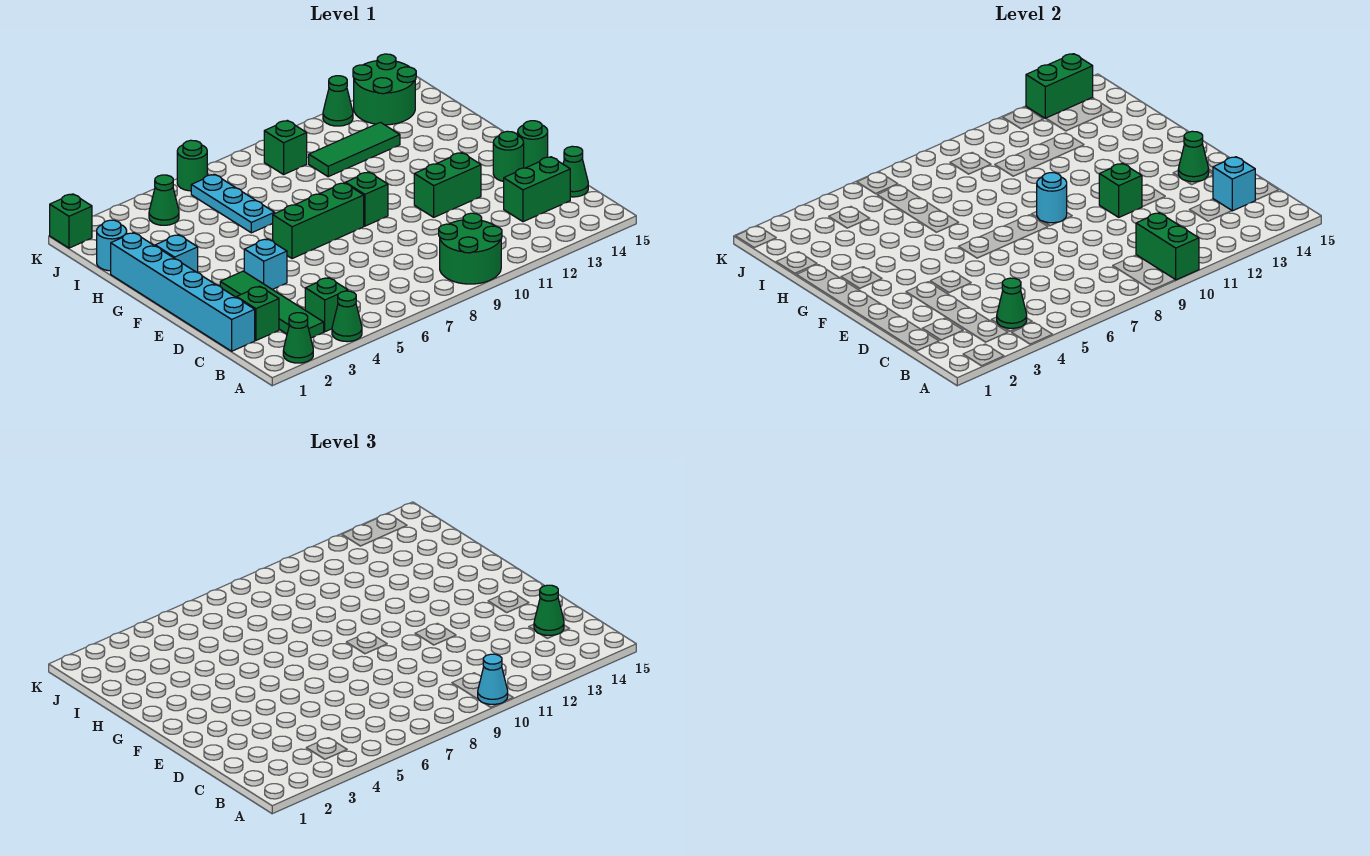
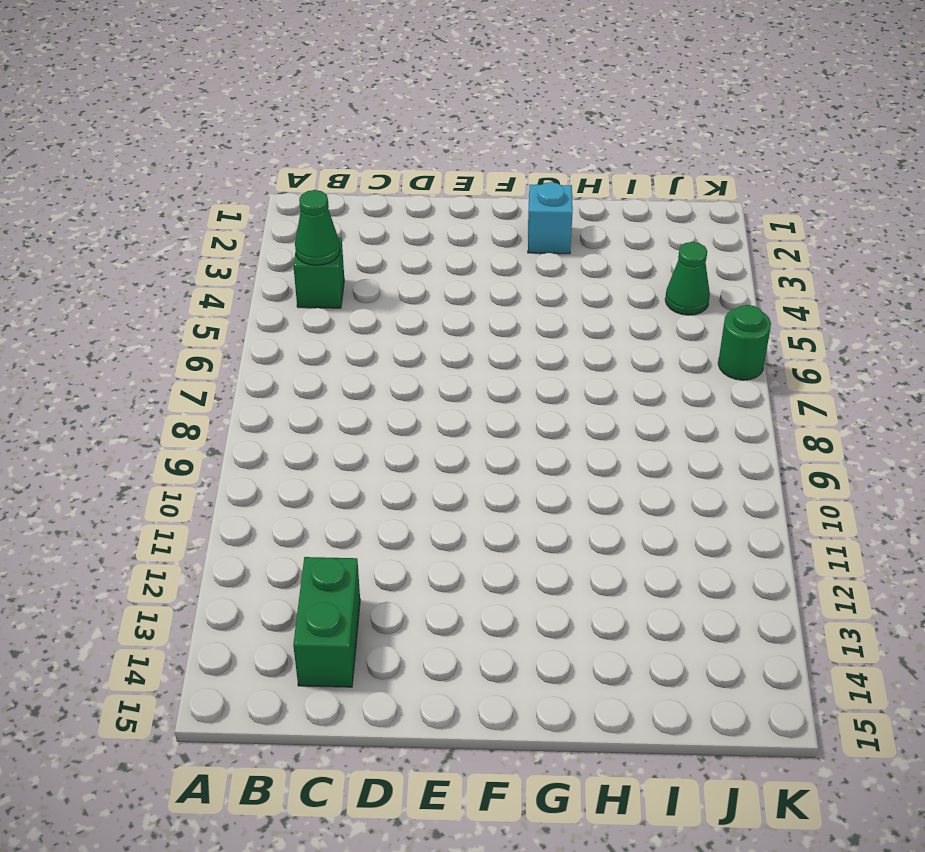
none -> green 1x1 cone [283,313,313,363]
none -> green 1x1 cone [332,291,362,342]
none -> green 2x2 round brick [439,213,502,284]
none -> green 1x4 tile [220,271,324,338]

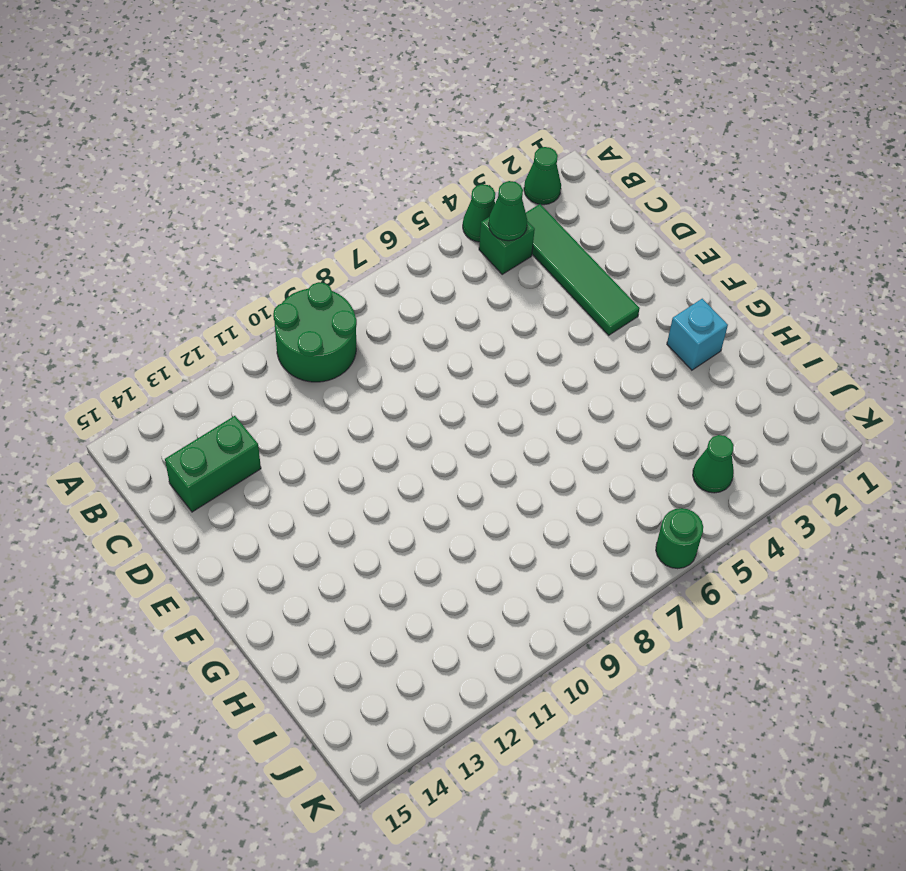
none -> cyan 1x6 brick [111,233,255,351]
none -> green 1x1 brick [237,286,279,340]
none -> green 1x1 cone [563,146,588,197]
none -> cyan 1x1 brick [244,239,287,289]

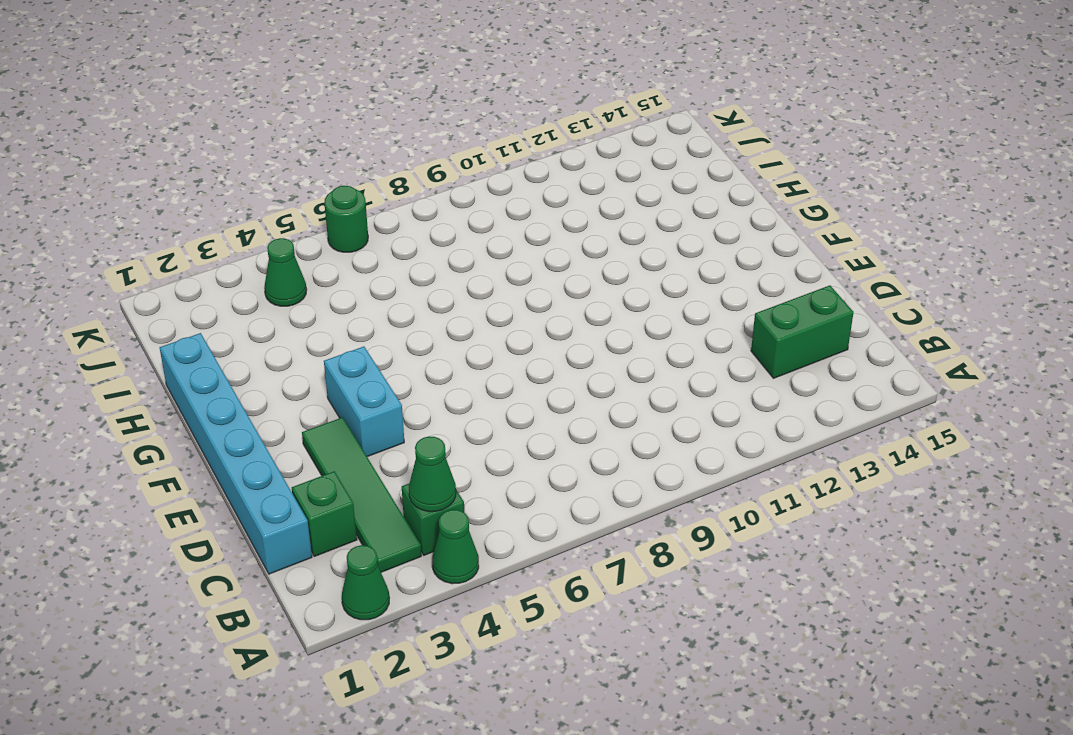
cyan 1x2 brick [324,347,404,457] -> cyan 1x1 brick [244,239,287,289]
none -> green 2x2 round brick [439,213,502,284]
none -> green 1x1 cone [563,146,588,197]
none -> green 1x2 brick [414,153,481,217]
none -> green 1x1 round brick [493,131,524,181]

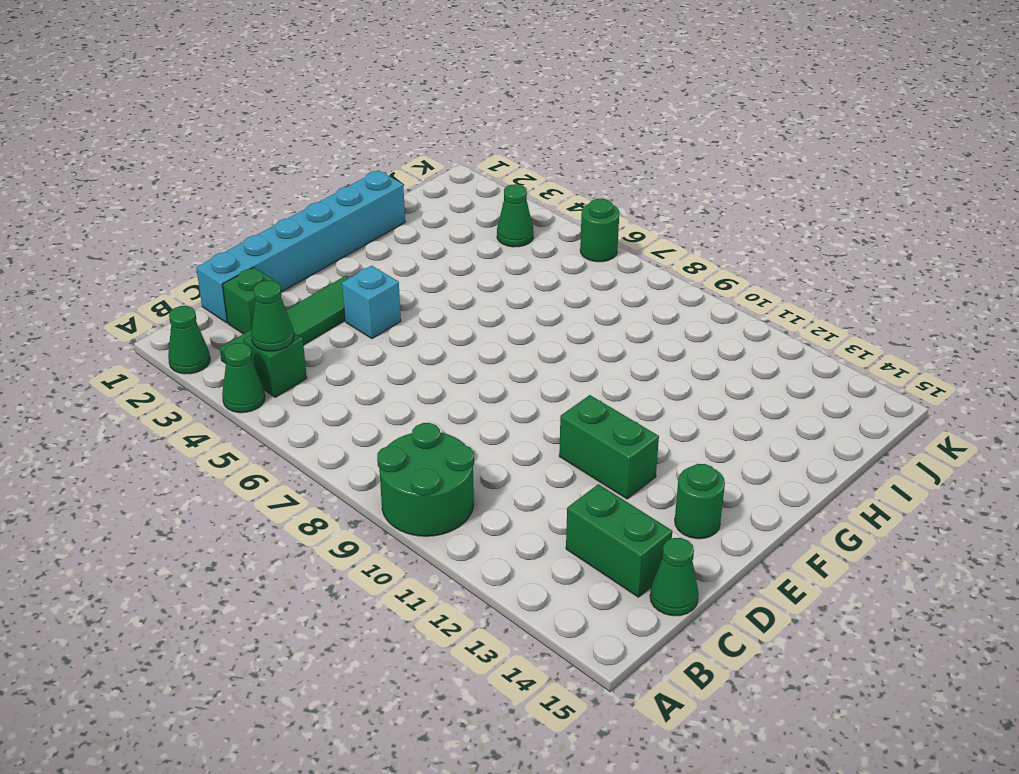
none -> green 1x1 round brick [518,121,548,168]
none -> green 1x3 brick [273,183,364,259]
none -> green 1x1 brick [346,172,388,226]
none -> cyan 1x1 brick [155,235,198,272]

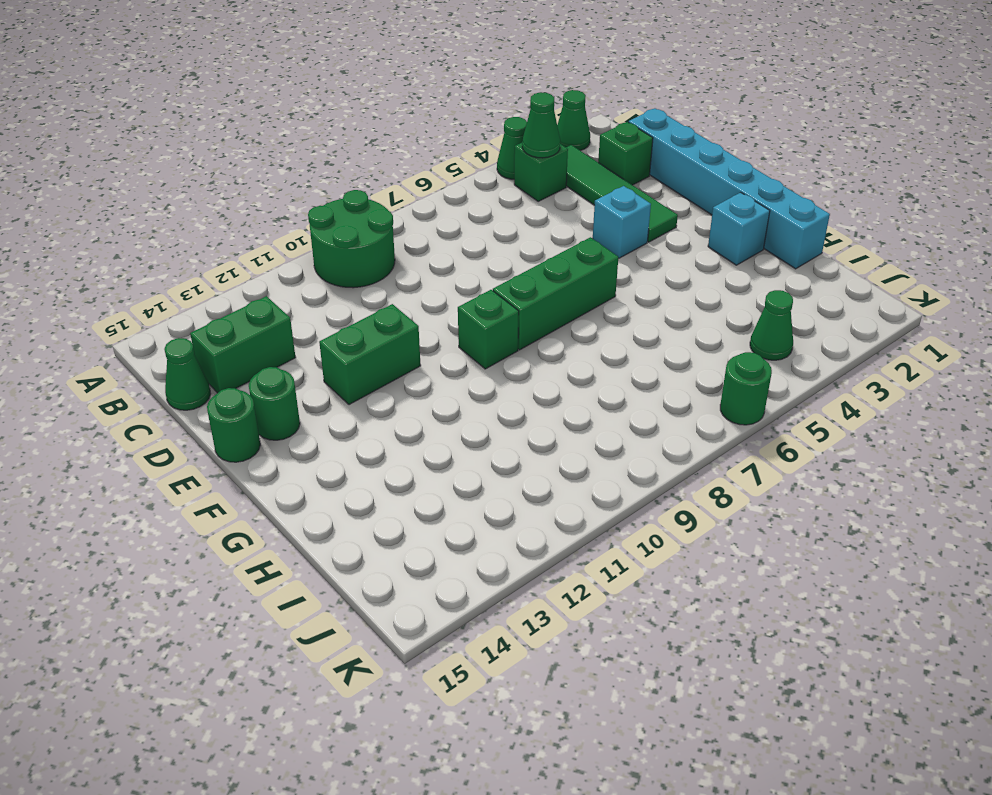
none -> cyan 1x3 plate [191,174,275,233]
none -> cyan 1x1 round brick [97,220,127,271]
none -> green 1x3 tile [309,122,400,177]
none -> green 1x1 brick [264,120,307,175]

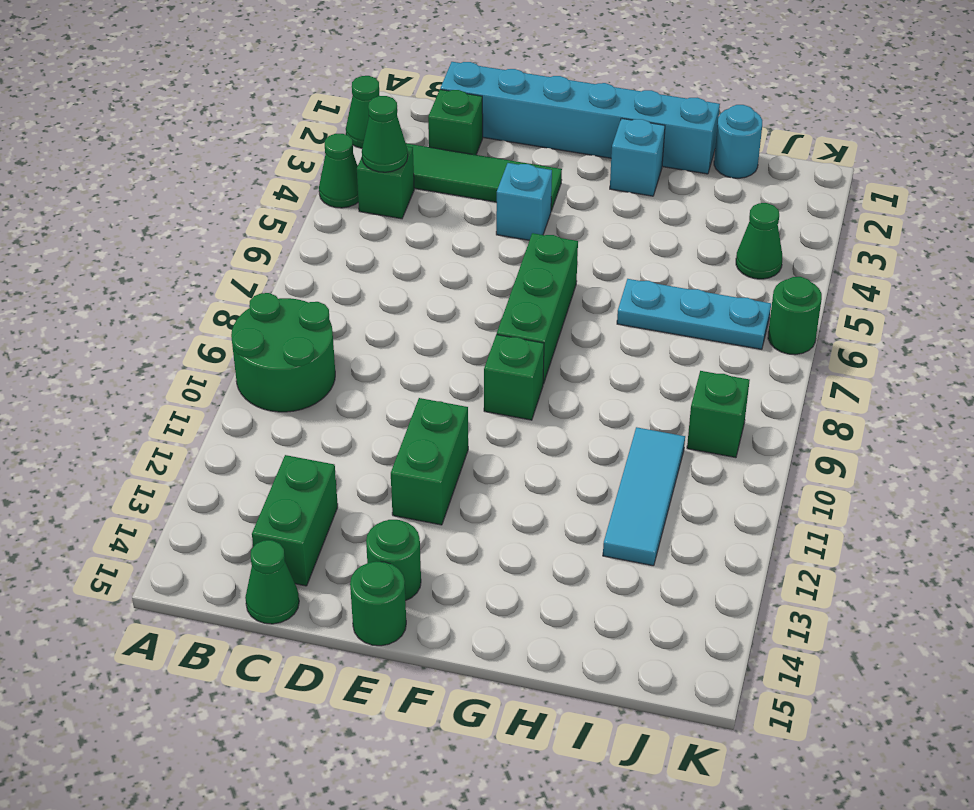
cyan 1x3 tile [603,427,685,566] -> green 1x3 tile [309,122,400,177]
none -> green 2x2 round brick [353,54,416,125]
none -> green 1x1 brick [50,194,92,248]
none -> green 1x1 cone [323,76,353,126]
none -> green 1x2 brick [1136,213,1199,280]

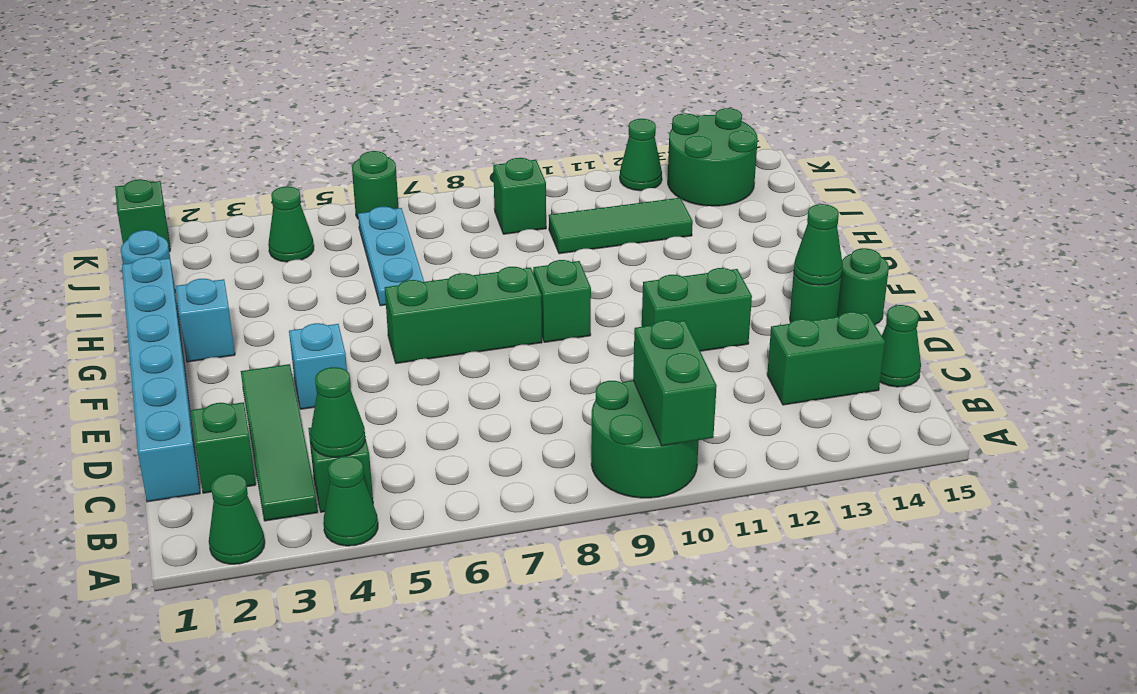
none -> cyan 1x1 brick [1213,157,1255,211]
none -> green 1x1 brick [1099,163,1142,217]
none -> cyan 1x1 round brick [1037,173,1067,223]
none -> green 1x2 brick [1026,54,1093,119]

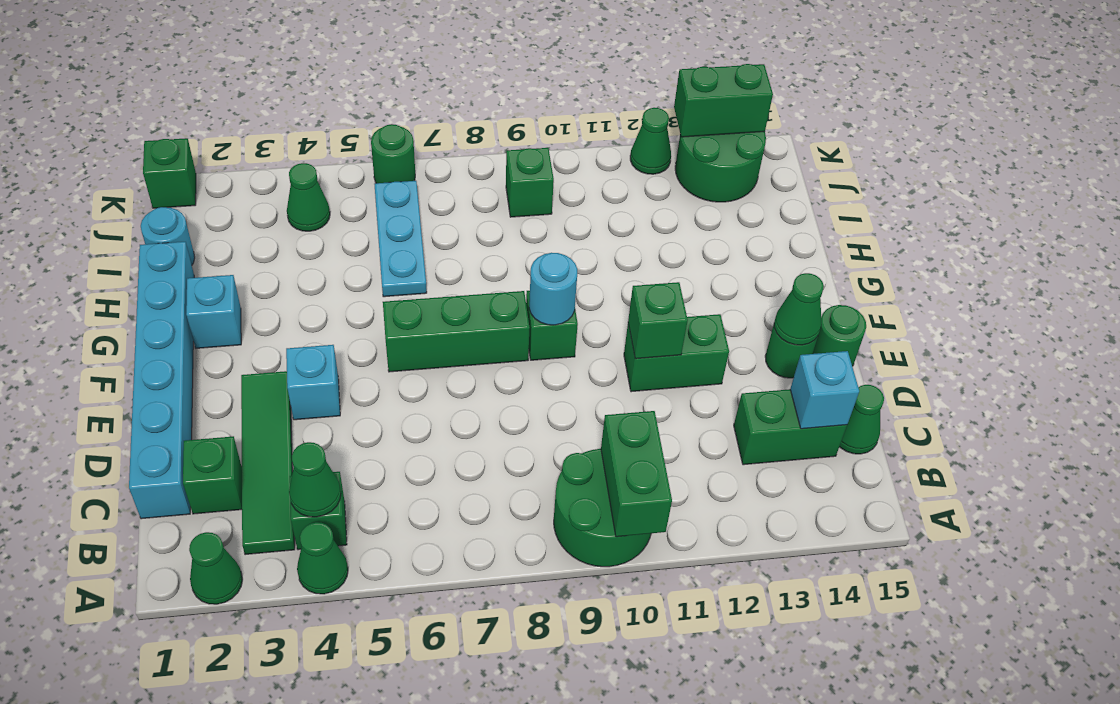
none -> green 1x3 tile [309,122,400,177]
none -> cyan 1x1 cone [478,654,508,704]
none -> green 1x1 cone [534,585,564,635]

